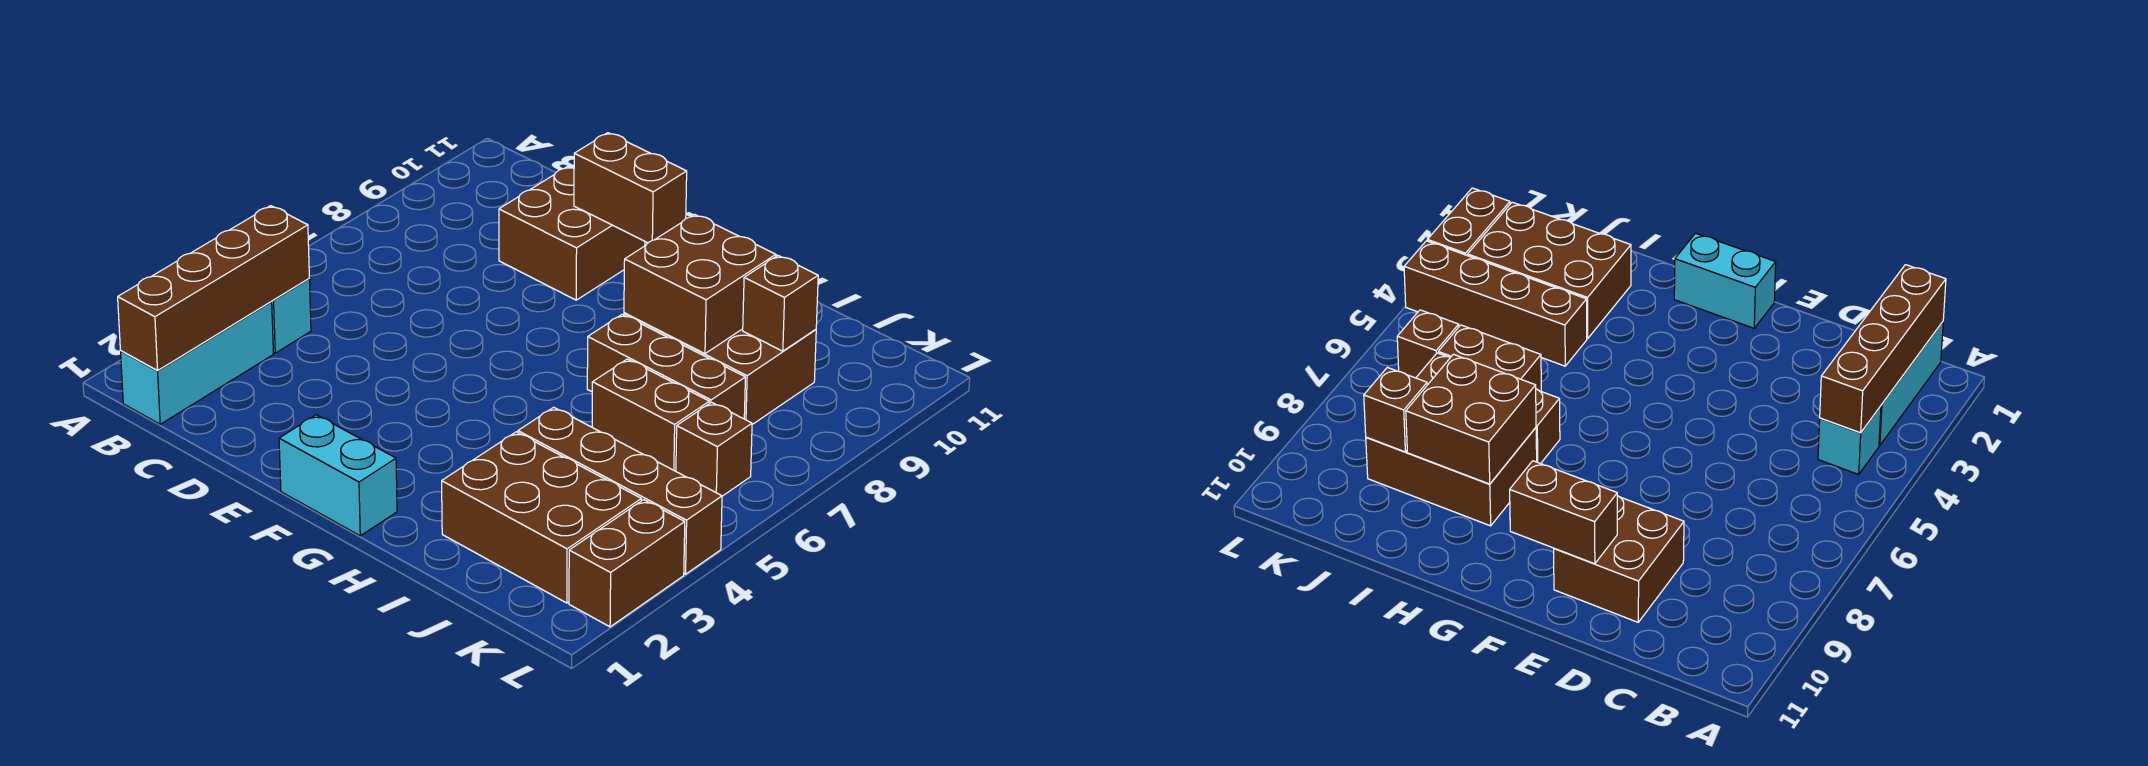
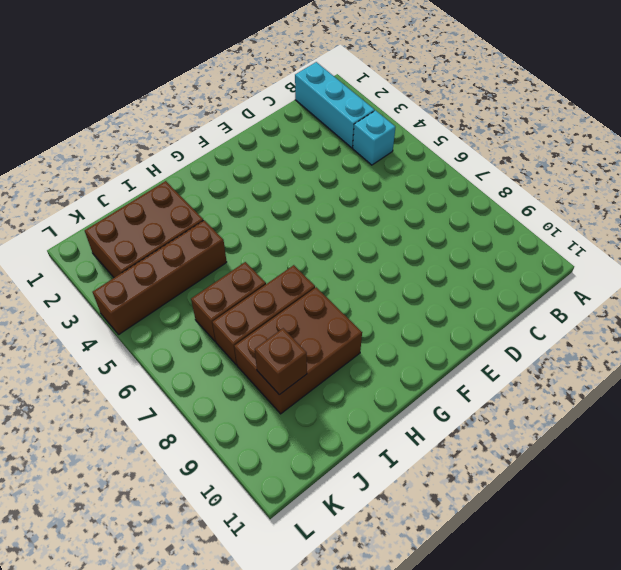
none -> brown 2x2 brick [499,167,645,300]
none -> cyan 1x2 brick [279,415,397,536]
none -> brown 1x1 brick [676,402,752,496]

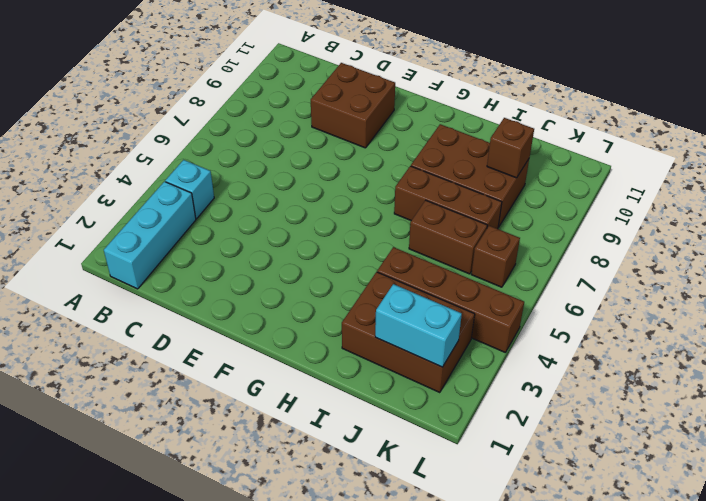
cyan 1x2 brick [375,284,462,367] -> cyan 1x2 brick moved to [279,415,397,536]
none -> brown 1x2 brick [569,500,685,627]
none -> brown 1x4 brick [118,206,309,371]
none -> brown 1x2 brick [574,133,687,243]

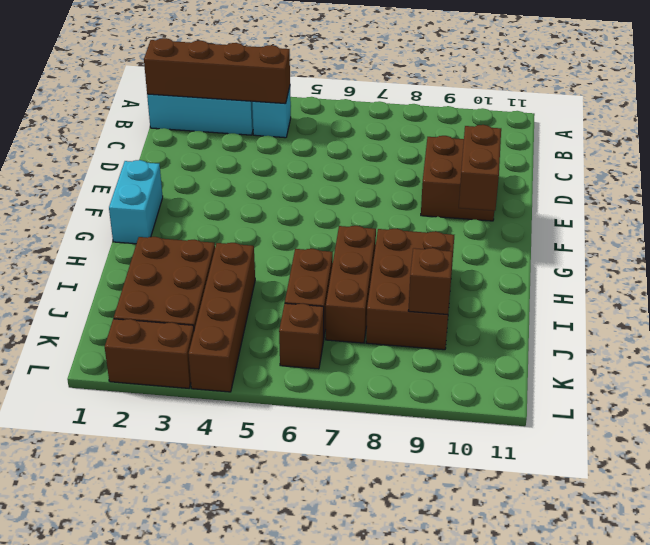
none -> brown 2x2 brick [624,214,776,354]

